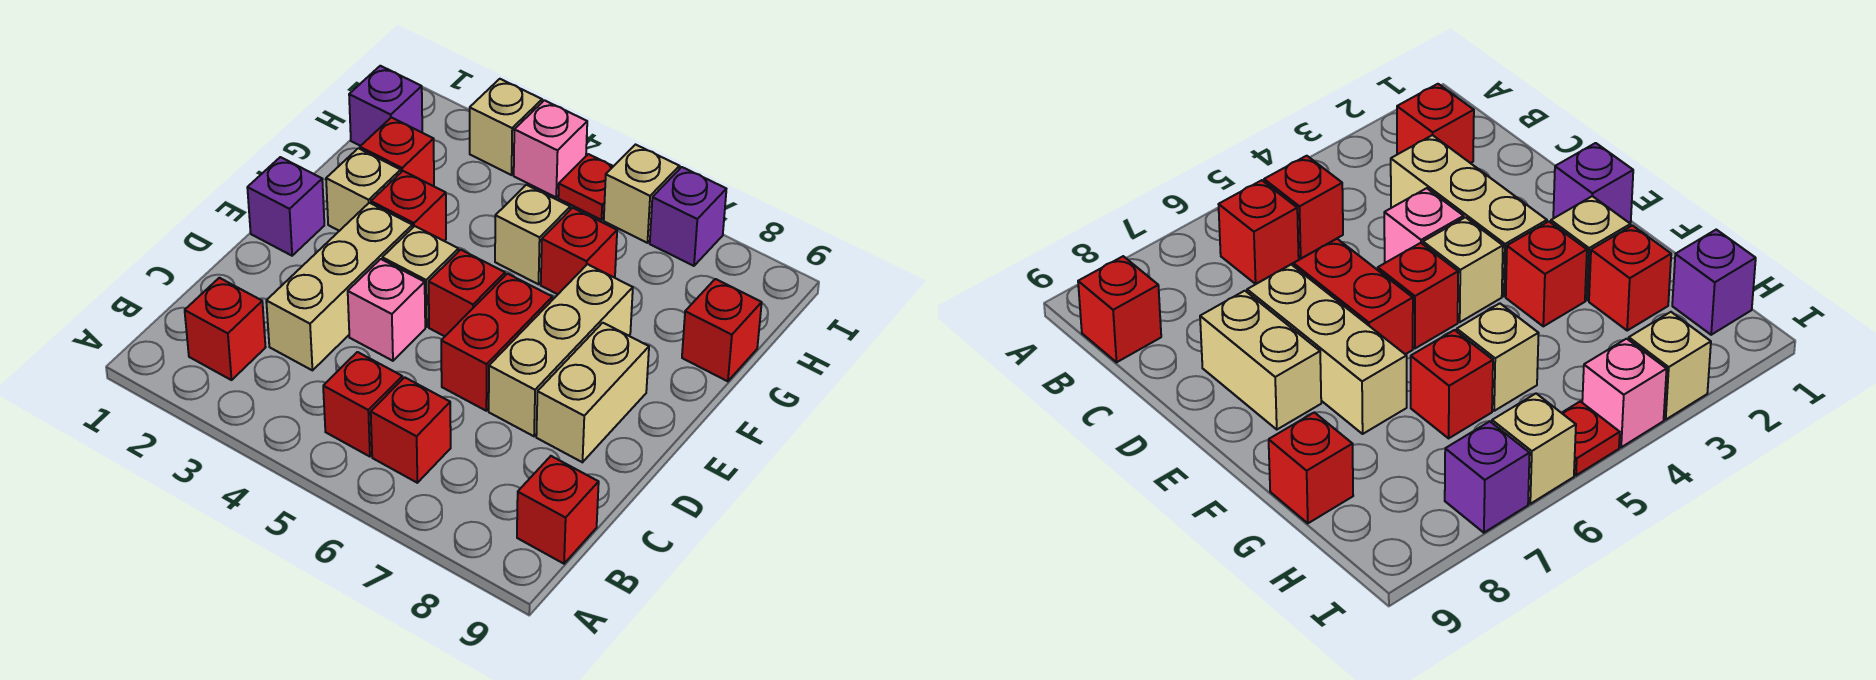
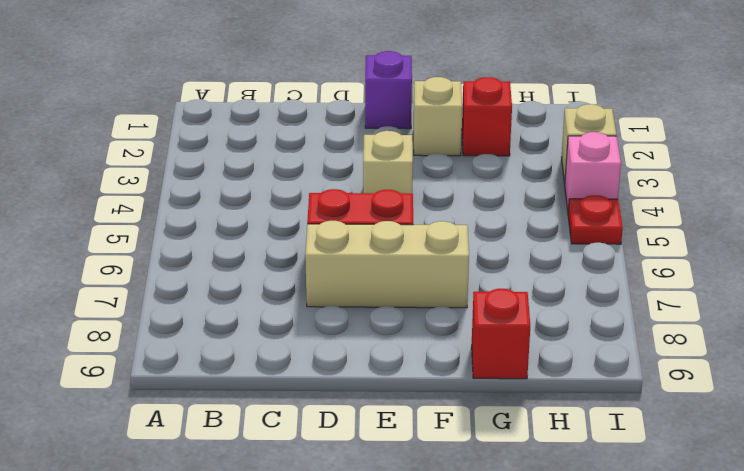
none -> red 1x1 brick [185,278,266,380]
none -> red 1x1 brick [323,352,402,457]
none -> red 1x1 brick [371,377,451,483]

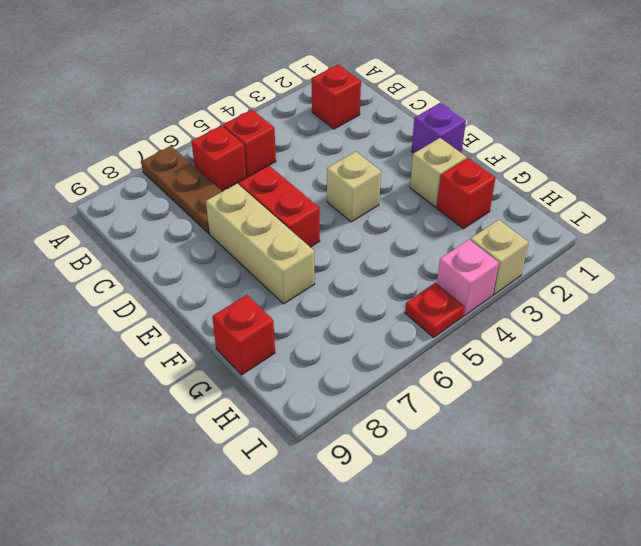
brown 1x3 plate [141,146,222,233] -> none
none -> red 1x1 brick [517,456,599,564]
none -> tan 1x3 brick [266,203,413,370]
none -> pink 1x1 brick [348,259,425,361]

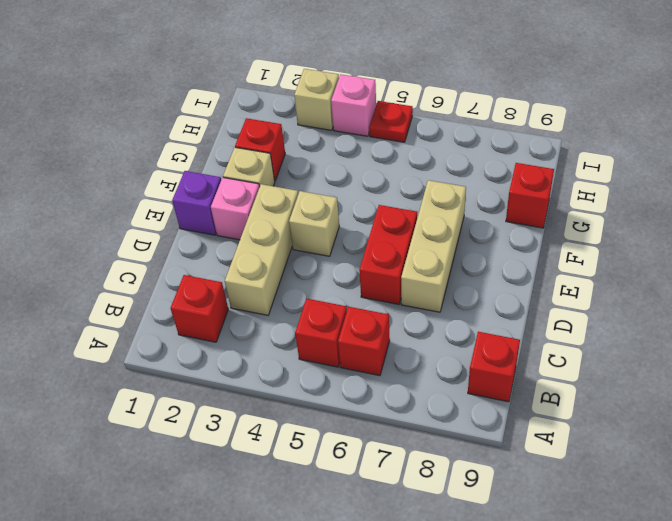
pink 1x1 brick [211,178,260,240] -> pink 1x1 brick moved to [348,259,425,361]
none -> tan 1x2 brick [536,323,649,462]
none -> red 1x1 brick [429,250,505,336]
none -> red 1x1 brick [371,171,446,241]

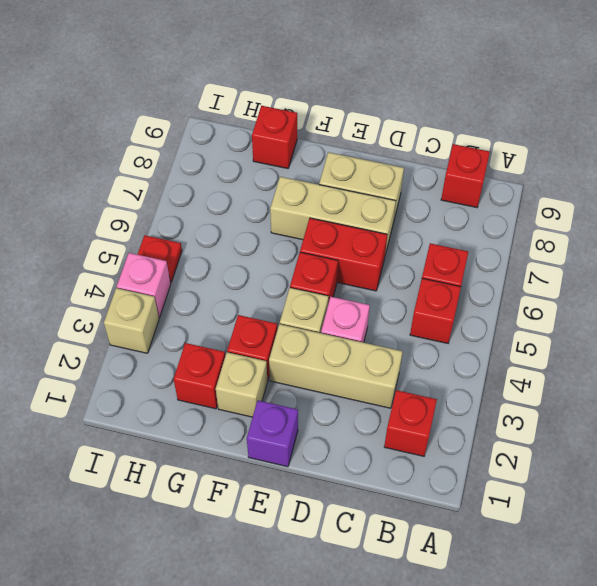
none -> tan 1x1 brick [495,185,570,284]
none -> red 1x1 brick [541,208,617,294]
none -> purple 1x1 brick [349,66,422,146]

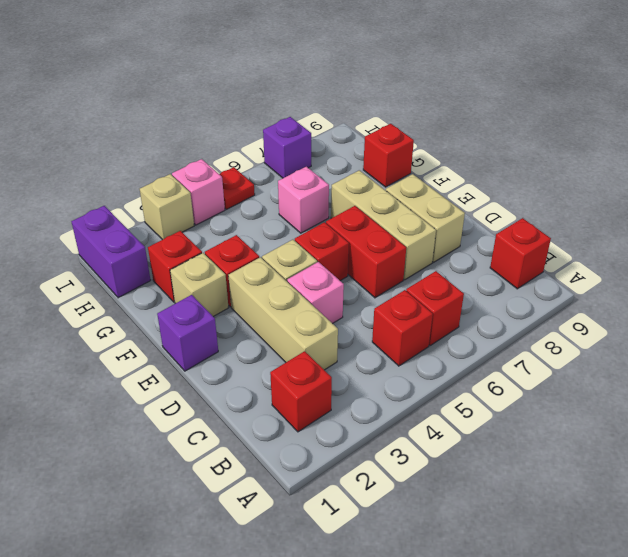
pink 1x1 brick [278,167,329,233] -> red 1x1 brick [541,208,617,294]
purple 1x2 brick [71,206,151,298] -> purple 1x1 brick [349,66,422,146]
none -> tan 1x1 brick [495,185,570,284]
none -> tan 1x1 brick [604,145,679,243]

